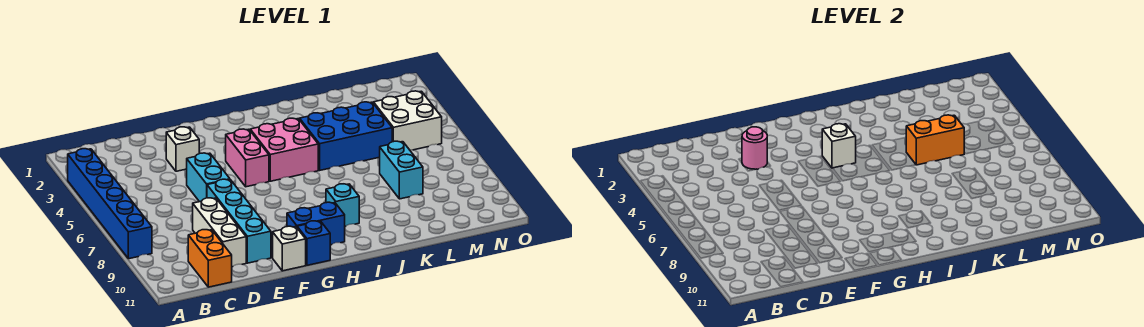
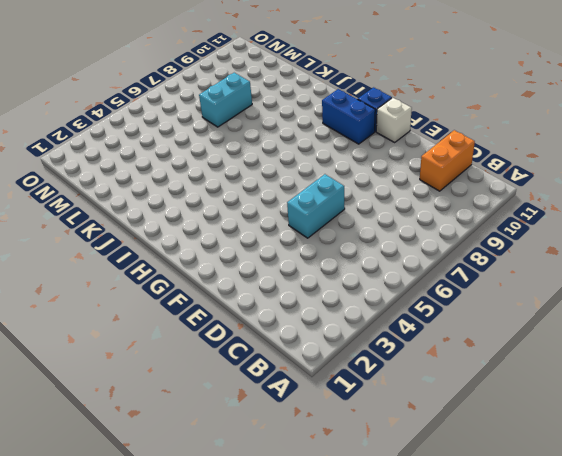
none -> blue 1x6 brick [68,149,152,259]
none -> white 1x3 brick [193,198,246,267]
none -> white 1x1 brick [166,127,199,171]

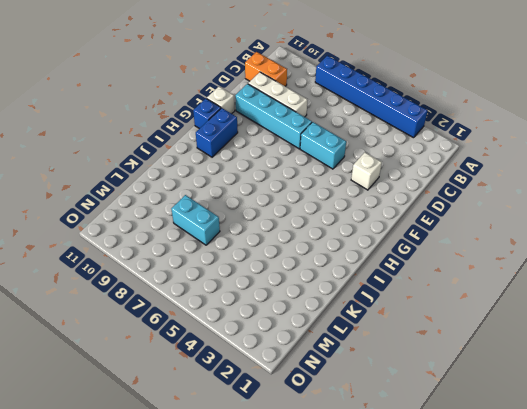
none -> pink 1x2 brick [226,129,269,187]
none -> pink 2x2 brick [250,118,318,181]
none -> cyan 1x1 brick [326,184,359,226]

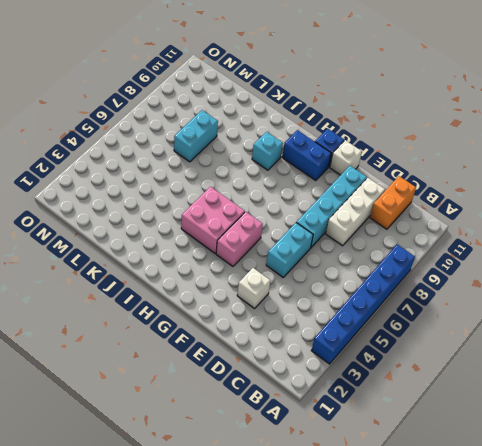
none -> blue 2x3 brick [300,102,392,170]
none -> white 2x2 brick [374,91,442,150]
none -> pink 1x1 round brick [742,127,767,169]

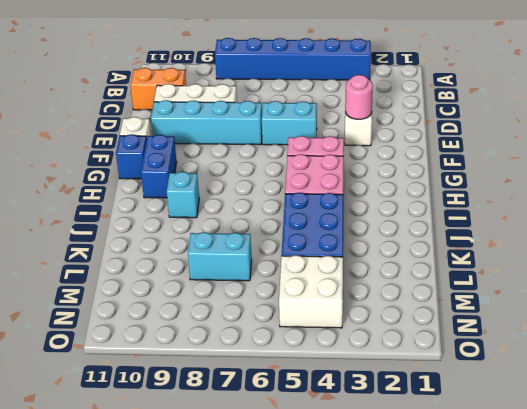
none -> white 1x1 brick [822,124,856,168]
none -> orange 1x2 brick [906,115,964,165]

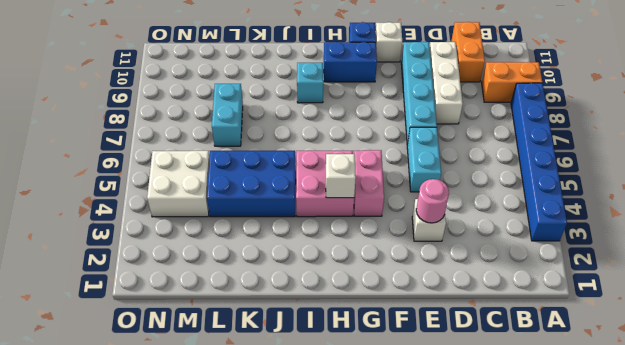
orange 1x2 brick [482,62,542,102] -> orange 1x2 brick moved to [906,115,964,165]

